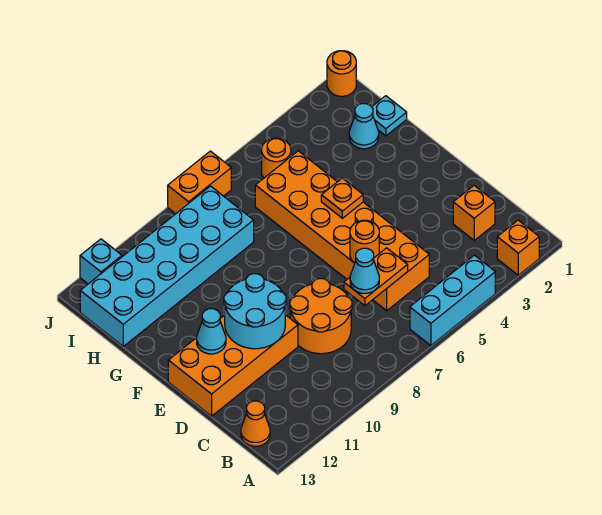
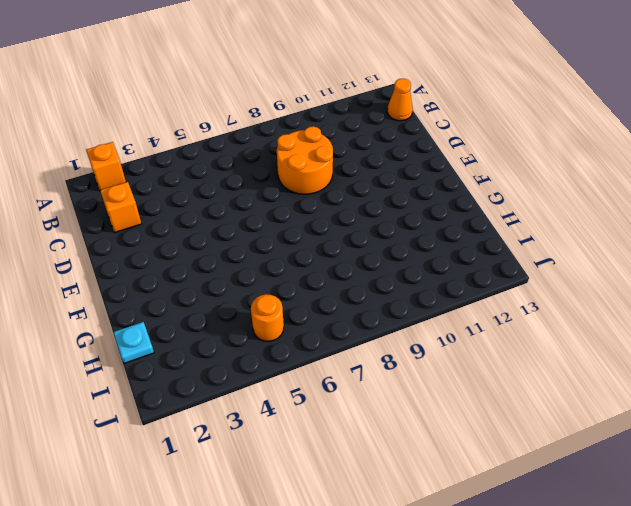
none -> cyan 1x3 brick [410,255,495,346]
none -> orange 2x6 brick [255,151,429,311]
none -> orange 2x4 brick [168,315,298,416]

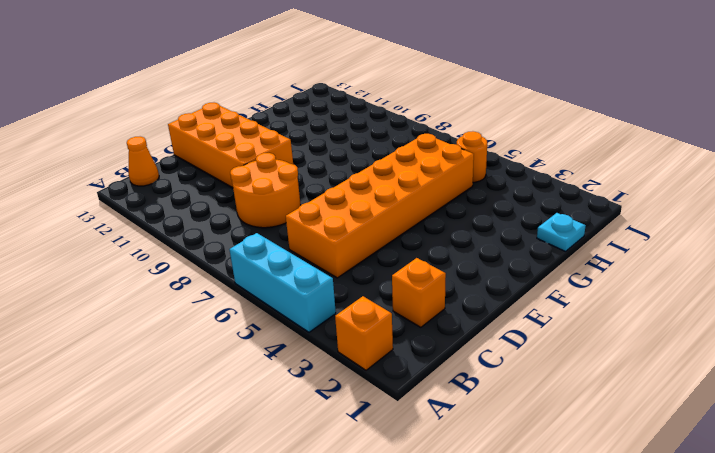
none -> cyan 1x1 cone [349,104,379,149]
none -> cyan 2x6 brick [80,186,254,346]
none -> orange 1x1 round brick [327,51,356,96]

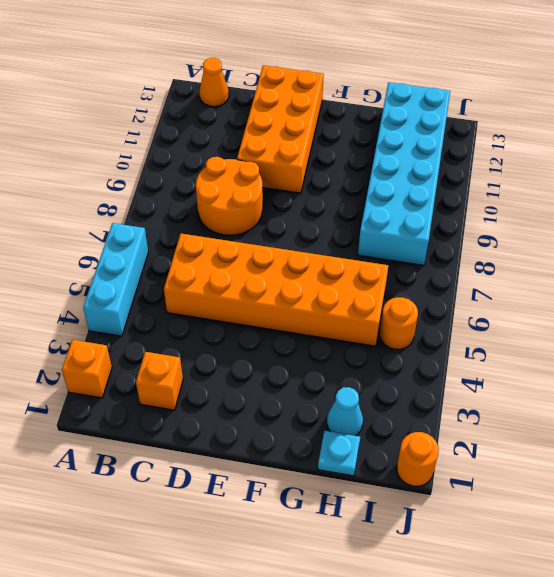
none -> orange 1x2 brick [168,151,231,214]
none -> cyan 1x1 brick [80,239,122,284]
none -> orange 1x2 plate [344,248,408,306]

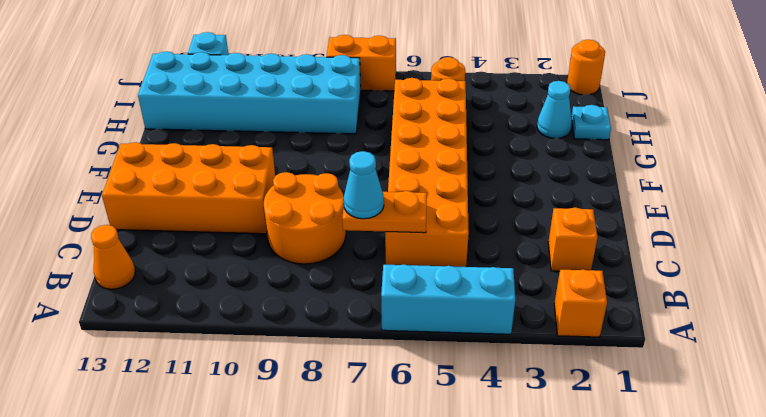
none -> orange 1x1 round brick [350,220,379,263]
none -> cyan 2x2 round brick [224,274,286,349]
none -> cyan 1x1 cone [197,309,226,354]

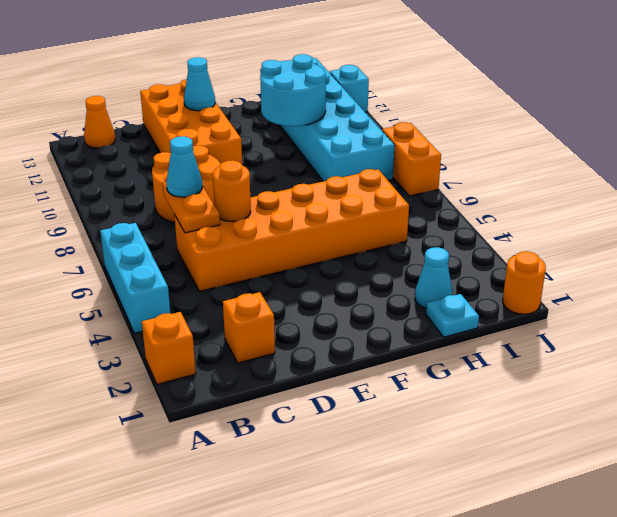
cyan 2x2 round brick [260,54,326,126] -> cyan 2x2 round brick moved to [224,274,286,349]
none -> orange 1x1 round brick [262,138,291,178]
none -> orange 1x1 plate [321,178,363,218]

